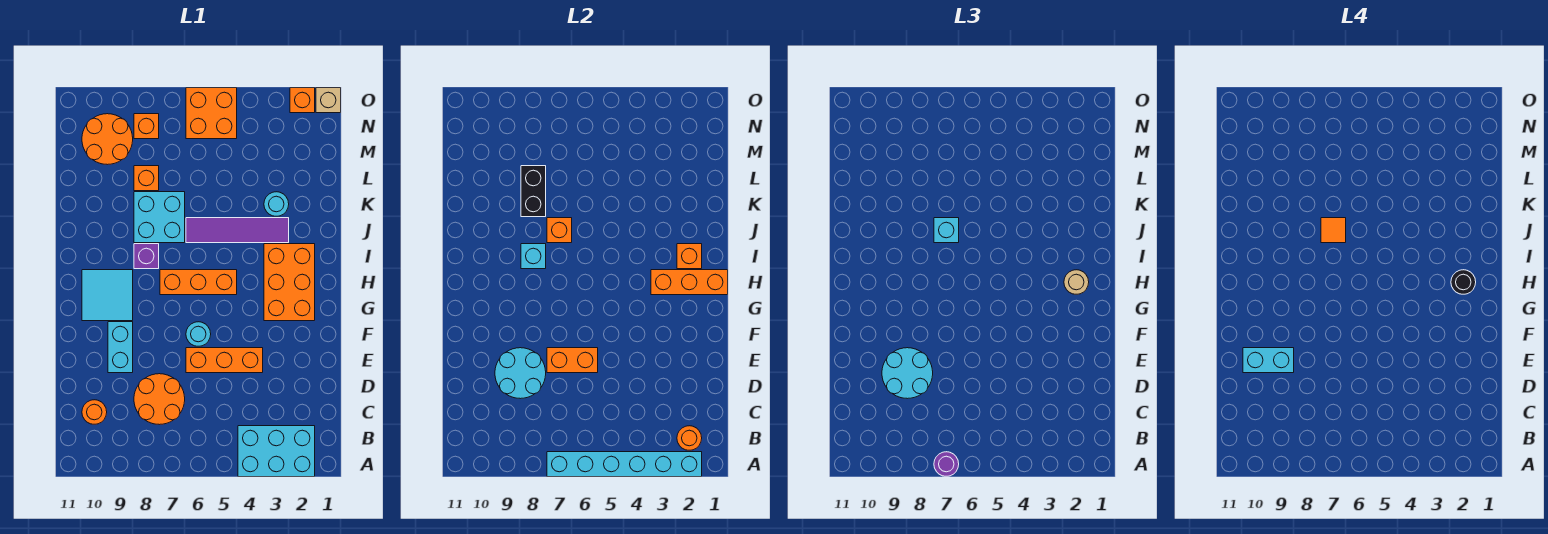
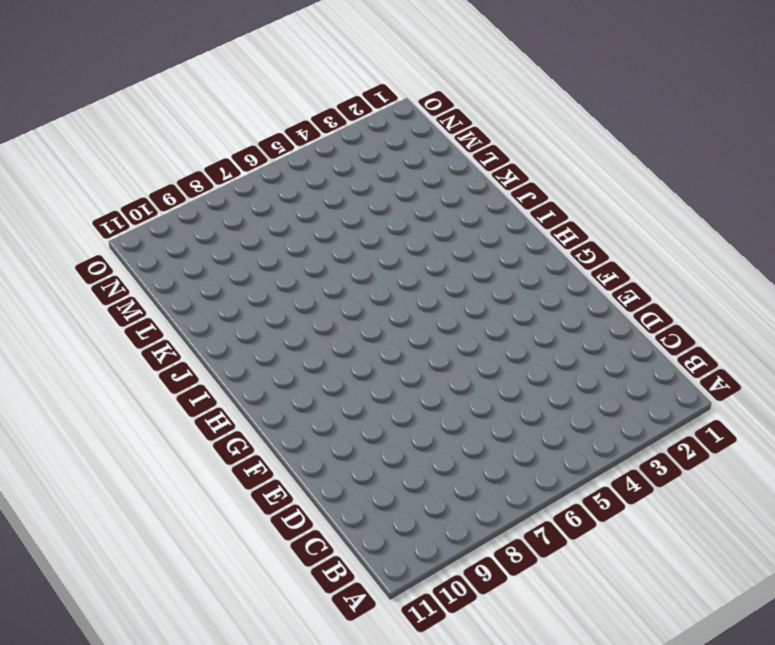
none -> cyan 2x3 brick [238,426,315,477]
none -> orange 2x2 round brick [134,374,185,425]
none -> orange 1x1 round brick [82,400,107,424]
none -> orange 1x3 brick [186,348,263,373]

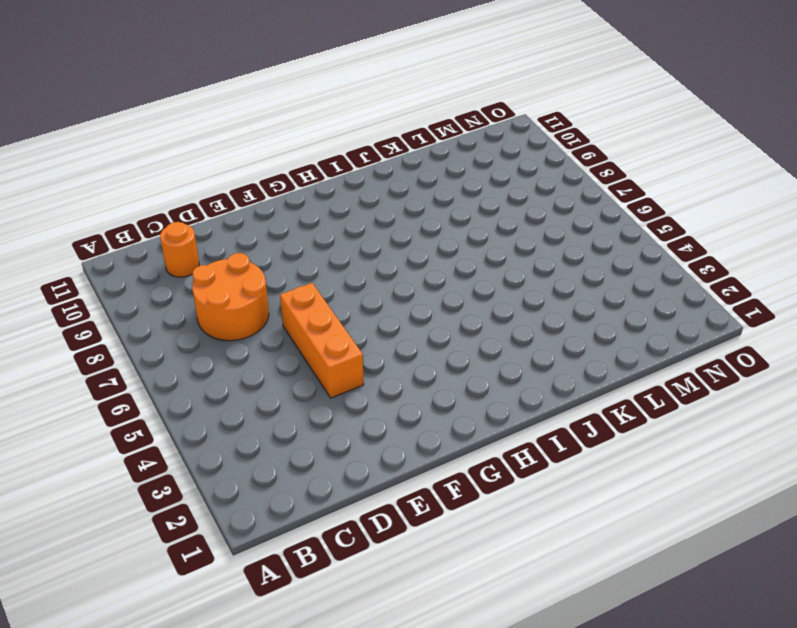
none -> cyan 2x3 brick [238,426,315,477]
none -> cyan 1x2 brick [108,322,133,373]
none -> cyan 1x1 round brick [186,322,211,346]
none -> orange 2x3 brick [264,244,315,321]

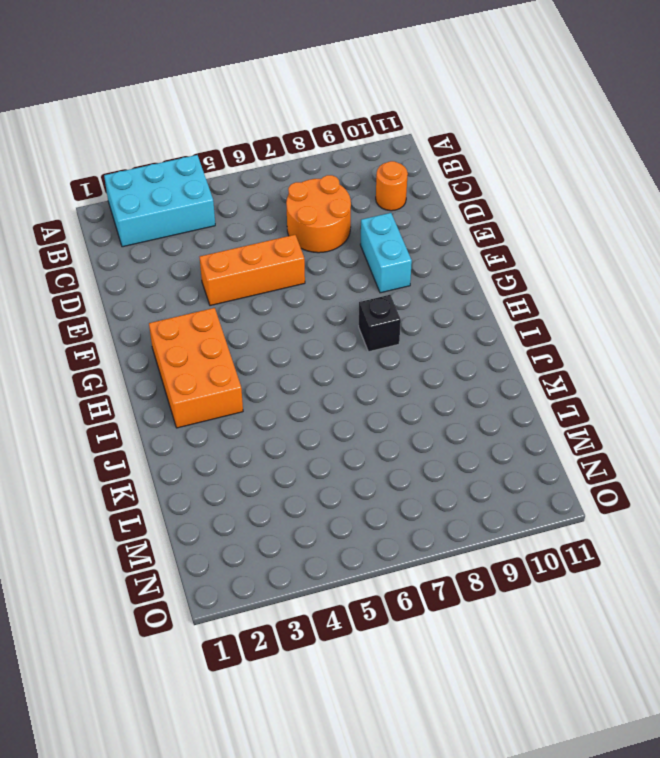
black 1x1 brick [359,295,401,352] -> none
none -> cyan 1x1 round brick [186,322,211,346]
none -> cyan 2x2 tile [82,270,133,321]
none -> orange 1x3 brick [160,270,237,295]
none -> purple 1x1 brick [134,244,159,269]

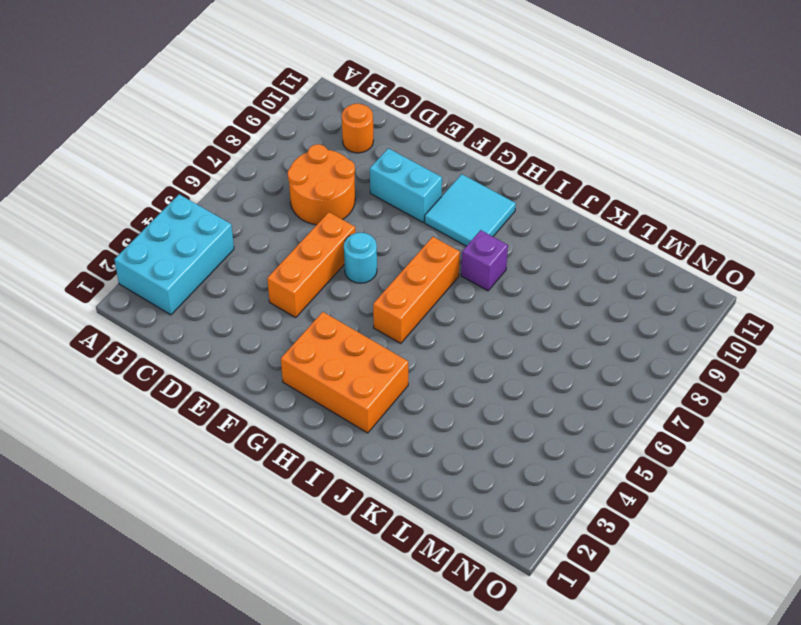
none -> purple 1x4 tile [186,218,289,243]
none -> cyan 2x2 brick [134,192,185,243]
none -> cyan 1x1 round brick [264,192,289,216]
none -> orange 1x1 brick [134,166,159,191]

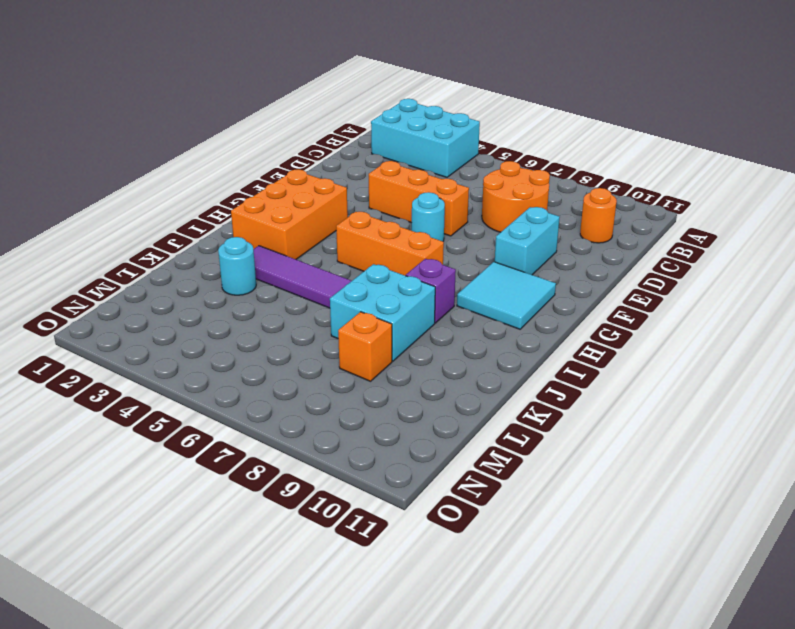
none -> orange 2x2 round brick [82,114,133,165]
none -> orange 2x2 brick [186,88,237,139]
none -> orange 1x1 brick [134,114,159,139]
none -> tan 1x1 brick [316,88,341,113]

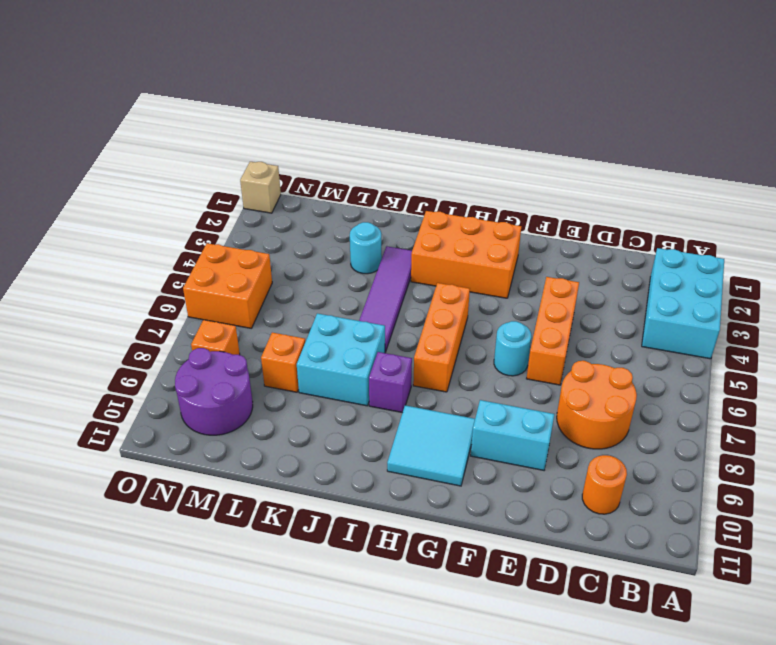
purple 2x2 round brick [175,348,253,435] -> orange 2x2 round brick [82,114,133,165]
none -> orange 1x1 brick [290,88,315,113]
none -> cyan 1x6 brick [547,452,702,477]
none -> orange 1x1 round brick [677,426,702,450]
none -> cyan 2x2 round brick [495,348,546,399]

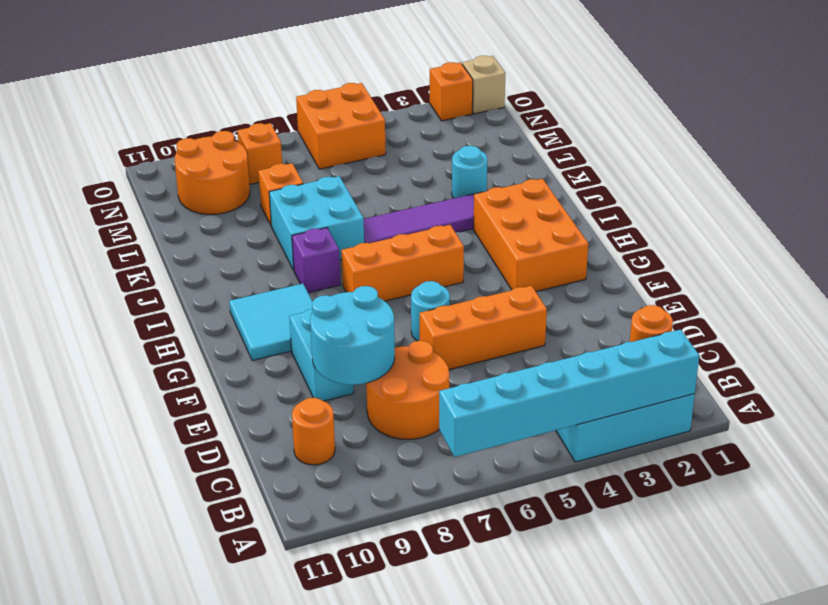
none -> orange 1x2 brick [547,348,598,373]
none -> orange 1x3 brick [651,270,728,295]
none -> orange 1x1 brick [677,244,702,269]
none -> cyan 1x1 brick [521,244,546,269]

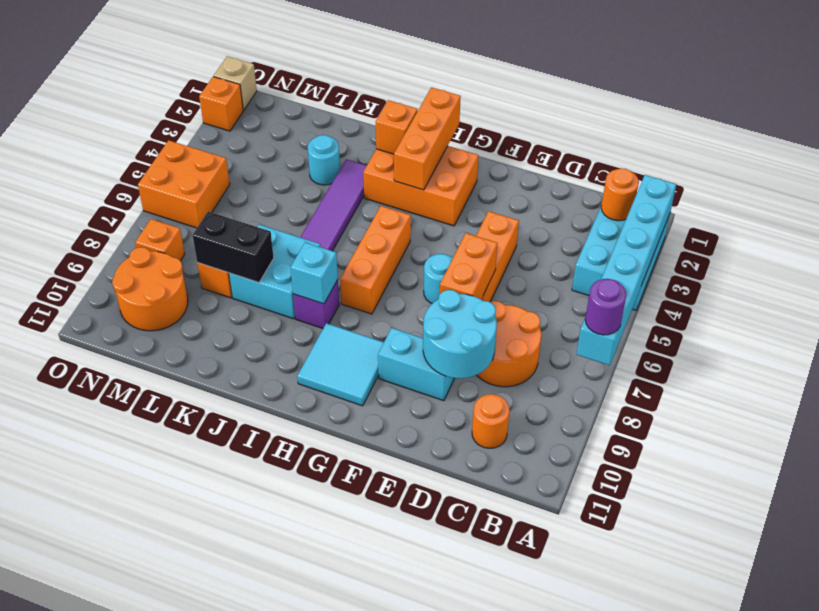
none -> orange 1x1 brick [547,218,572,243]
none -> cyan 2x2 round brick [882,348,933,399]
none -> tan 1x1 round brick [1064,270,1089,294]
none -> cyan 1x1 brick [934,218,959,243]

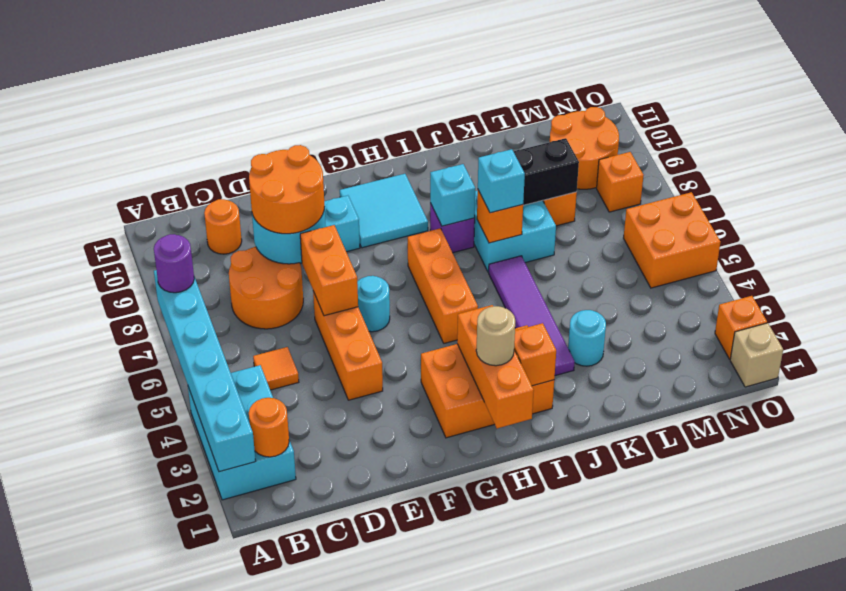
orange 1x1 tile [253,347,299,390] -> orange 1x1 tile moved to [1321,218,1346,243]
orange 2x2 round brick [249,145,325,234] -> cyan 2x2 round brick [882,348,933,399]
none -> cyan 1x2 brick [1243,348,1294,373]
none -> black 1x1 round brick [1451,270,1476,294]

